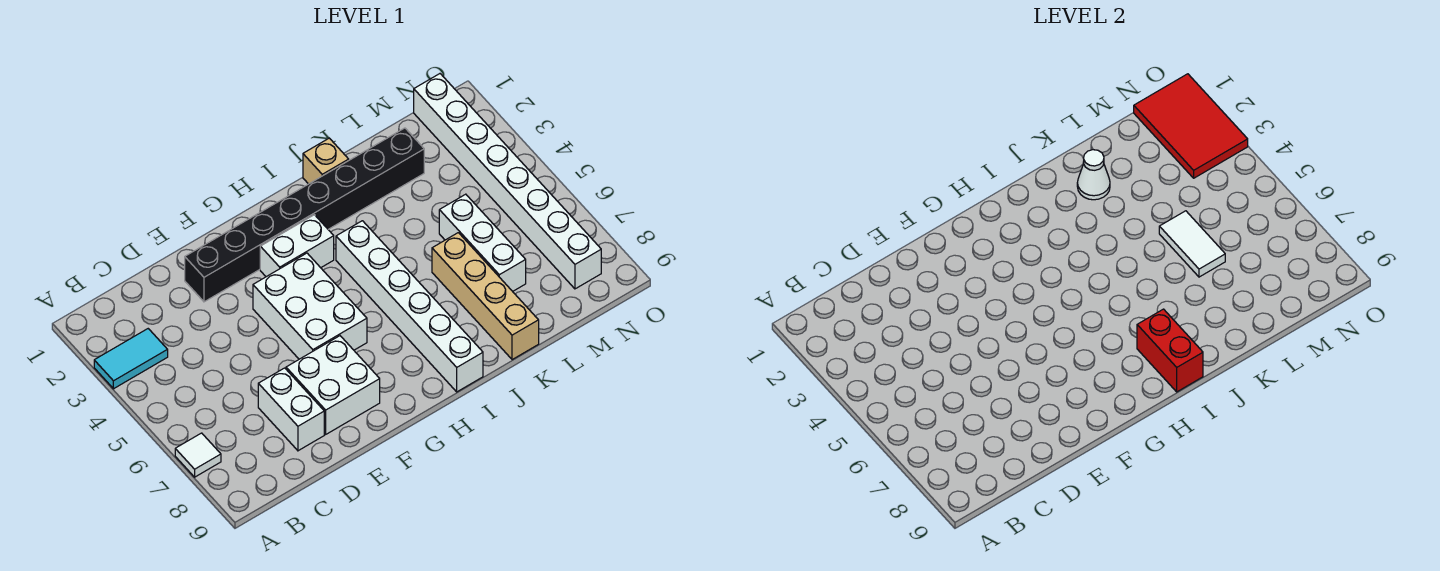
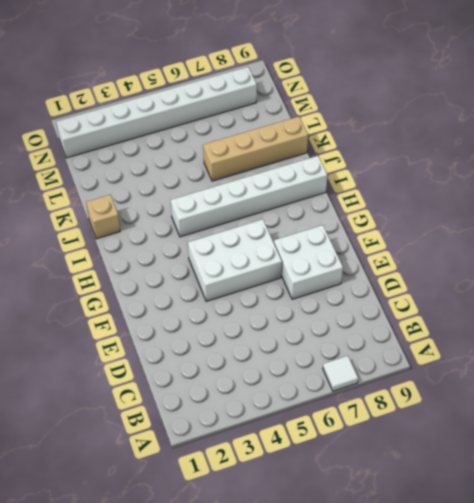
none -> cyan 1x2 tile [94,329,168,389]
none -> white 1x2 brick [258,368,324,451]
none -> black 1x8 brick [185,128,424,302]

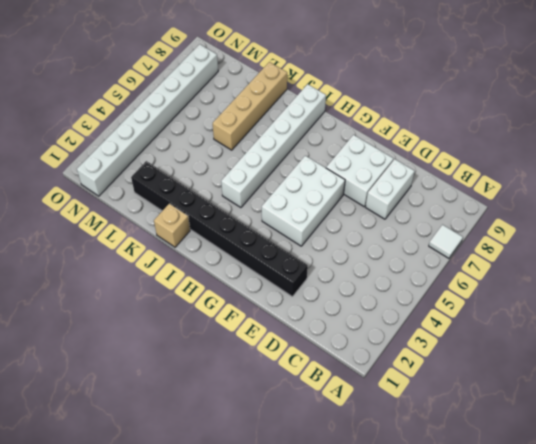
none -> cyan 1x2 tile [94,329,168,389]
none -> white 1x2 brick [260,215,334,277]
none -> white 1x3 brick [439,194,526,291]

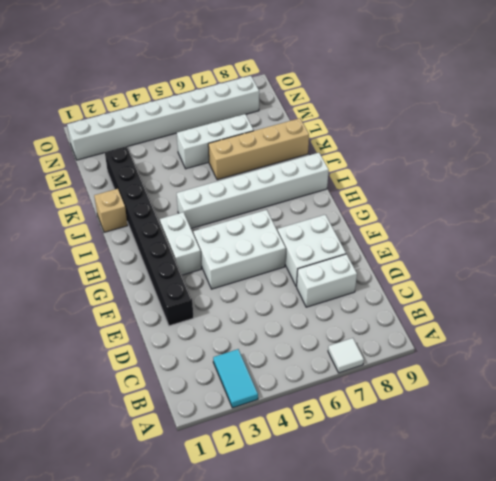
none -> red 1x2 brick [1137,309,1203,392]
none -> white 1x1 cone [1077,150,1110,200]
none -> white 1x2 tile [1159,211,1225,277]

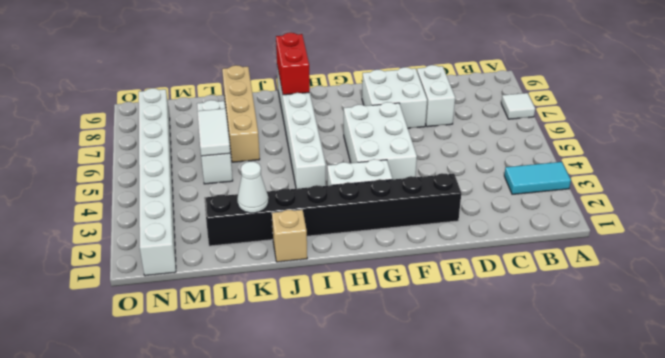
none -> red 2x3 tile [1134,74,1248,178]

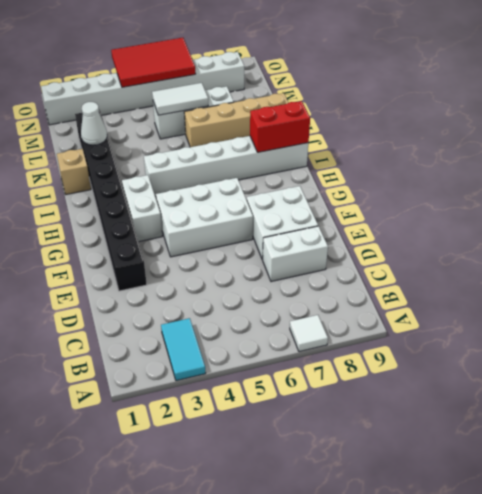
red 2x3 tile [111,38,196,87] -> red 2x3 tile moved to [1134,74,1248,178]

